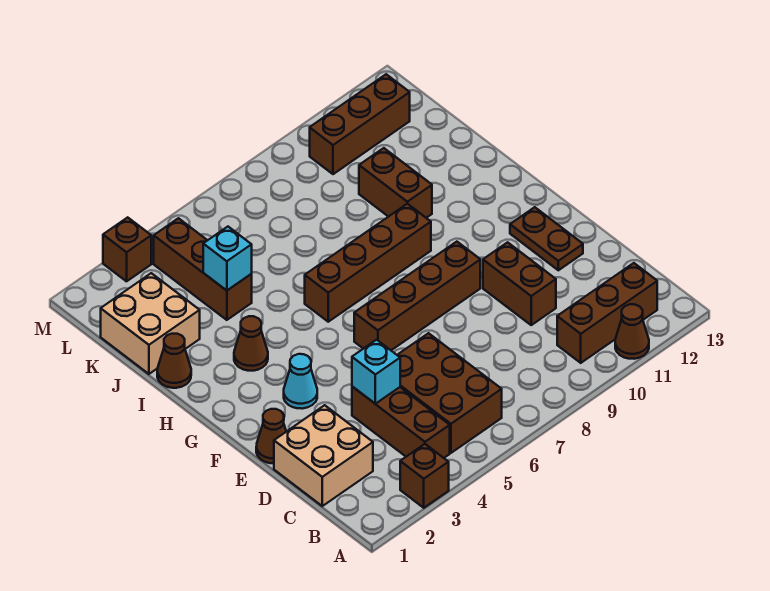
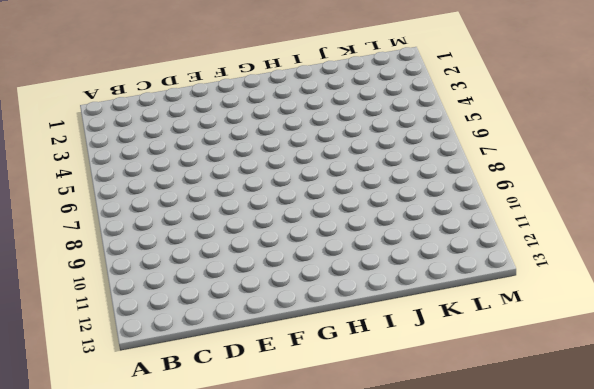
none -> brown 1x1 brick [400,444,449,508]
none -> brown 1x1 cone [615,304,649,359]
none -> brown 1x3 brick [352,387,450,458]

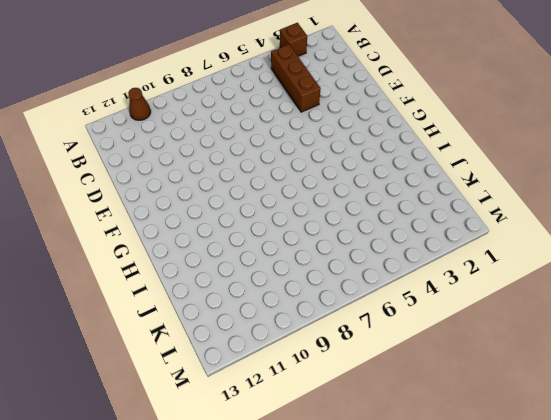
none -> brown 2x3 brick [398,333,502,453]
none -> brown 1x3 brick [557,263,657,363]
none -> tan 2x2 brick [274,405,373,506]

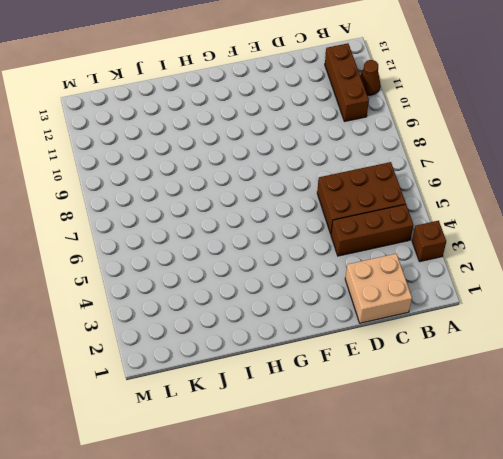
none -> brown 1x2 brick [483,242,556,325]
none -> brown 1x1 cone [256,409,286,463]
none -> brown 1x2 plate [510,207,583,270]

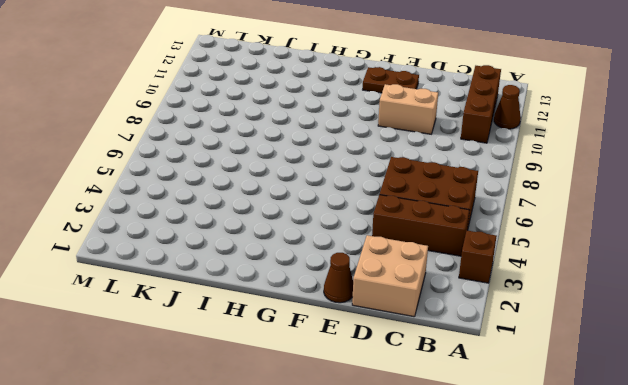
tan 1x2 brick [378,84,438,134] -> brown 1x2 brick [483,242,556,325]
none -> cyan 1x1 cone [284,354,317,409]
none -> brown 1x4 brick [354,242,480,350]
none -> brown 1x1 cone [234,316,268,371]

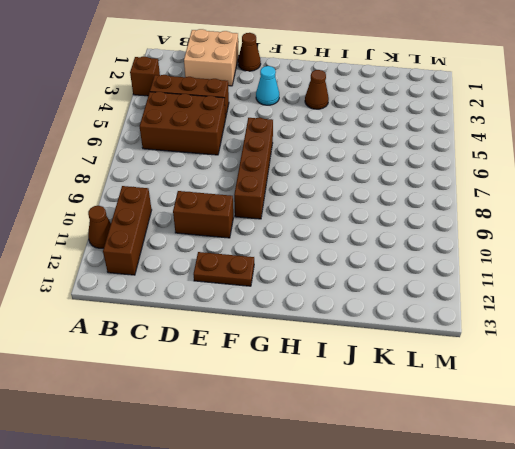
none -> brown 1x4 brick [305,204,431,322]
none -> brown 1x1 cone [157,334,191,388]
none -> brown 1x2 brick [359,148,432,218]

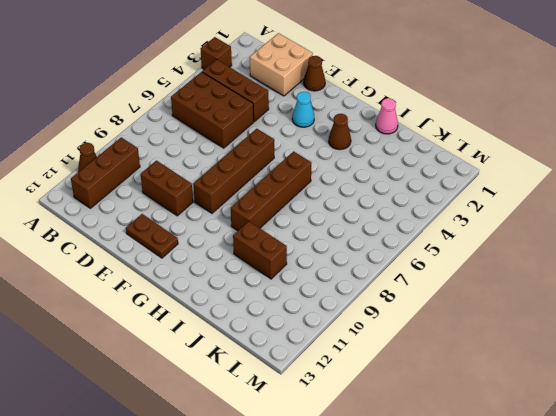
pink 1x1 cone [376,98,398,134] -> brown 1x1 cone [157,334,191,388]
none -> tan 2x2 brick [101,273,200,374]
none -> brown 1x3 brick [154,218,252,320]
none -> brown 1x3 brick [310,74,410,174]

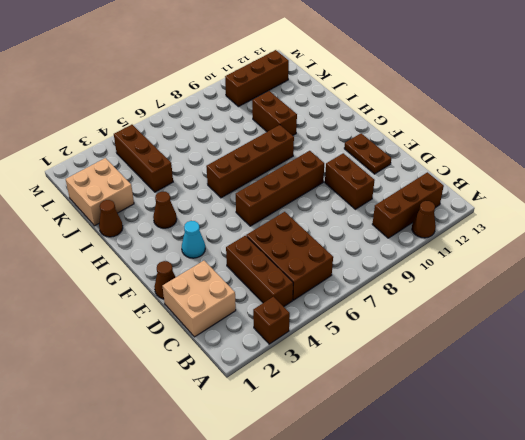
none -> brown 1x1 brick [103,217,151,281]
none -> cyan 1x1 brick [352,340,400,404]
none -> cyan 1x1 brick [203,227,252,291]

